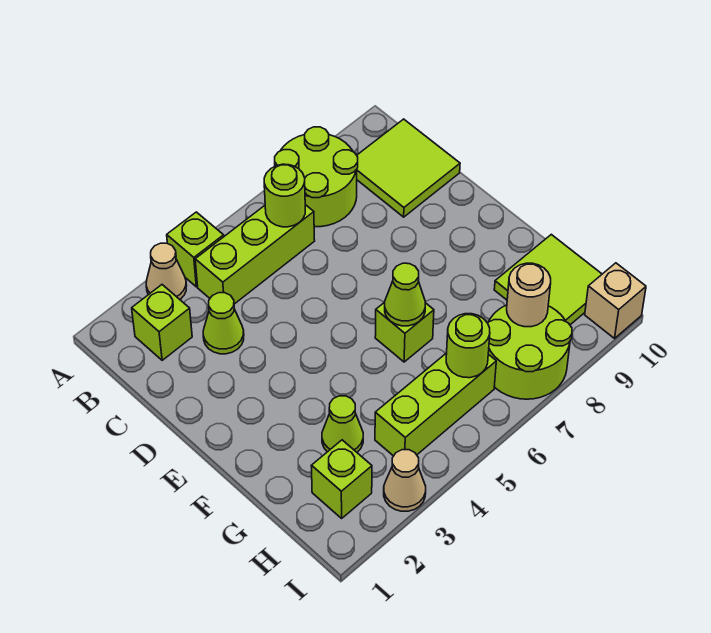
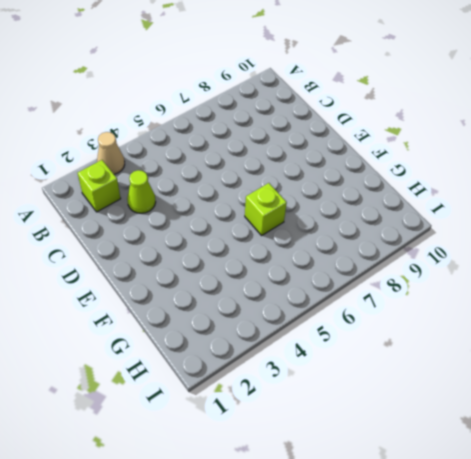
none -> lime 1x1 brick [167,212,224,287]
none -> lime 2x2 round brick [275,127,358,227]
none -> lime 1x3 brick [195,205,315,304]

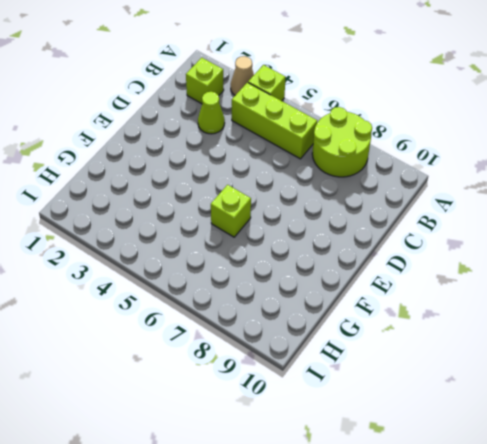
none -> lime 2x2 tile [356,119,460,217]
none -> lime 1x1 cone [322,396,363,452]
none -> lime 2x2 tile [494,234,602,325]

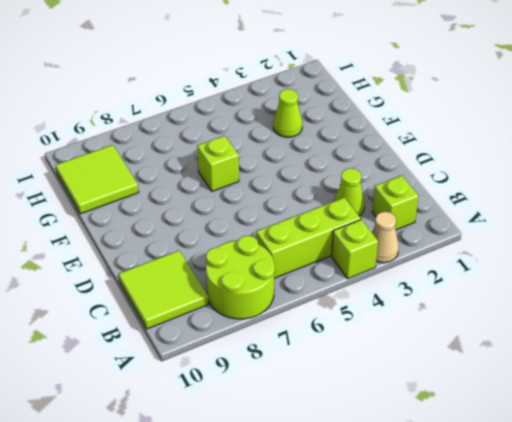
none -> lime 1x1 brick [311,440,372,518]
none -> lime 1x3 brick [375,353,496,456]
none -> lime 2x2 round brick [488,305,572,399]

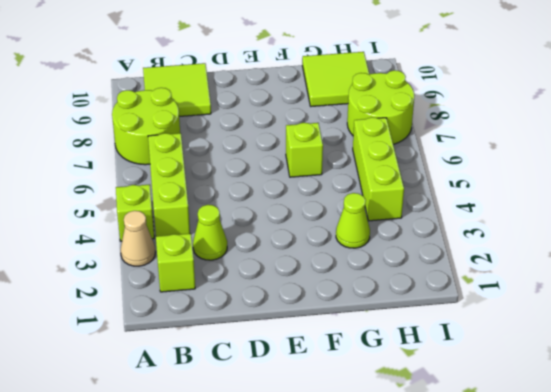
none -> lime 1x1 brick [311,440,372,518]
none -> tan 1x1 cone [384,450,426,511]
none -> tan 1x1 brick [585,263,646,338]

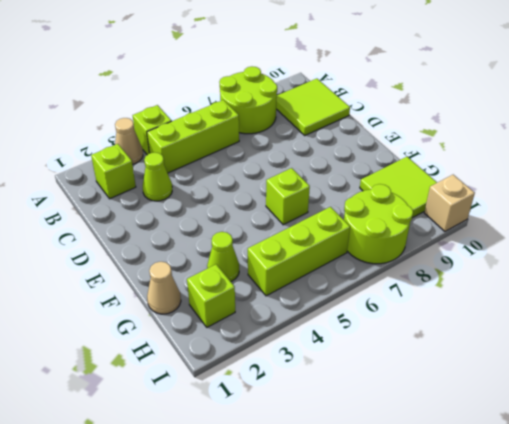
tan 1x1 cone [147,262,181,314] -> tan 1x1 cone moved to [384,450,426,511]
none -> lime 1x1 round brick [264,164,305,227]
none -> lime 1x1 cone [385,263,425,326]
none -> lime 1x1 round brick [446,314,490,378]

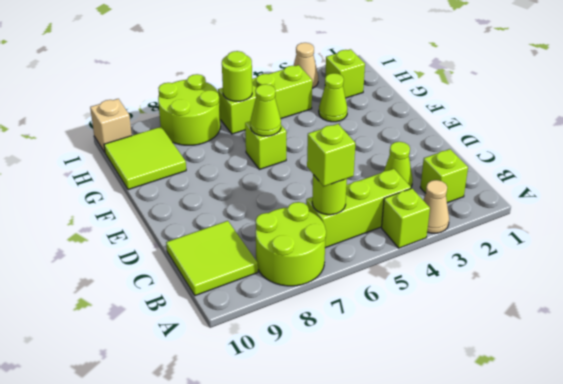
lime 1x1 brick [307,124,355,186] -> none
none -> tan 1x1 round brick [507,263,551,327]

